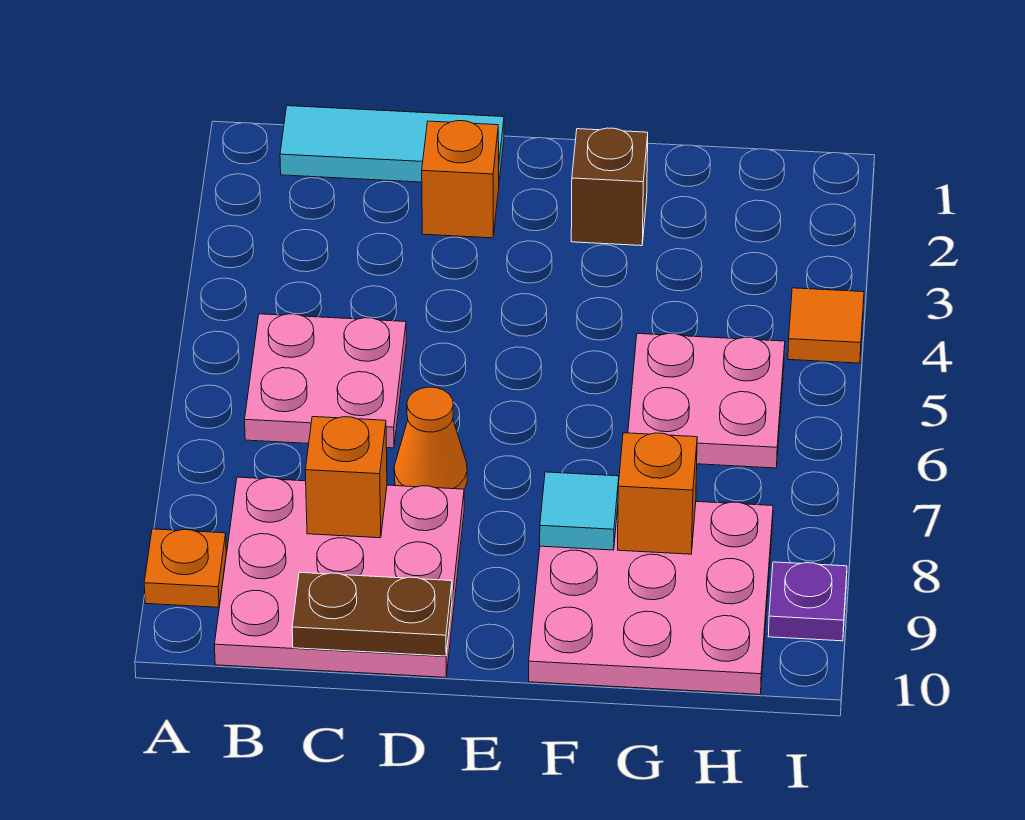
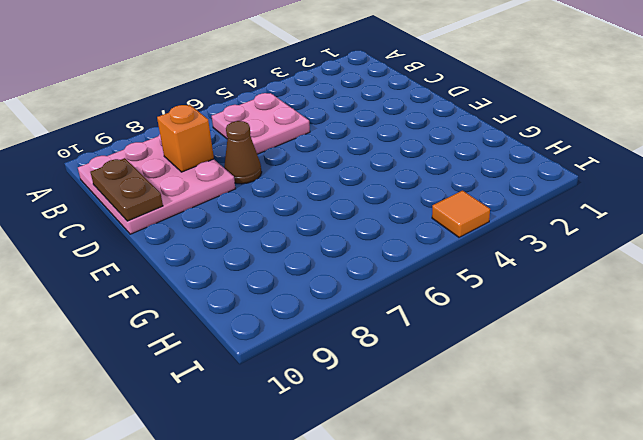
brown 1x1 cone [224,121,262,184] -> orange 1x1 cone [394,387,467,489]
none -> orange 1x1 plate [144,529,226,607]
none -> cyan 1x3 tile [280,106,504,182]
none -> orange 1x1 brick [422,121,499,238]

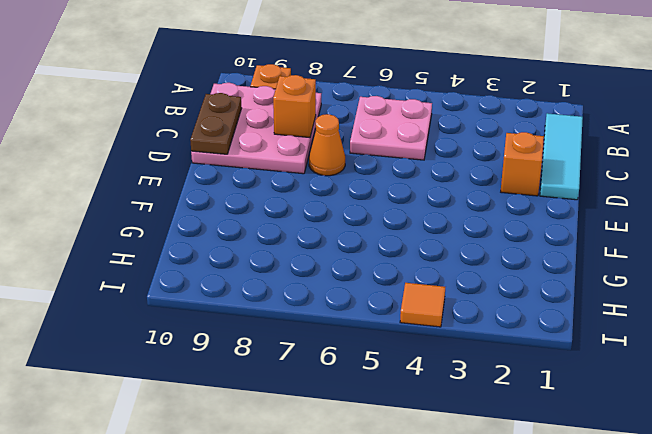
none -> brown 1x1 brick [571,128,648,246]
none -> pink 3x3 plate [529,502,773,694]
none -> pink 2x2 plate [628,334,785,468]

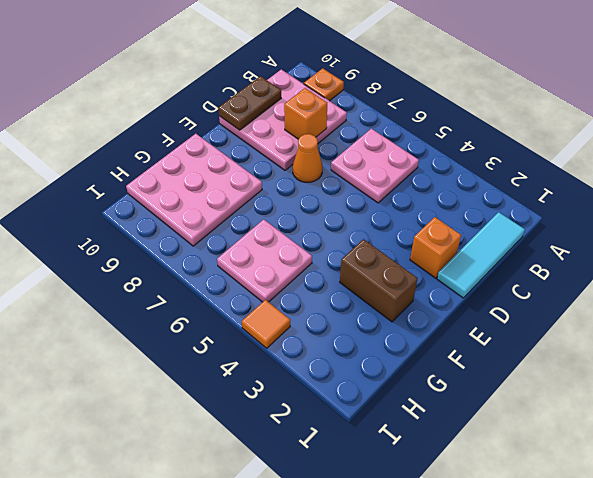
brown 1x2 brick [340,239,418,322] -> brown 1x1 brick [571,128,648,246]
none -> purple 1x1 plate [768,562,847,641]
none -> cyan 1x1 tile [540,472,619,550]
none -> orange 1x1 brick [618,433,697,554]

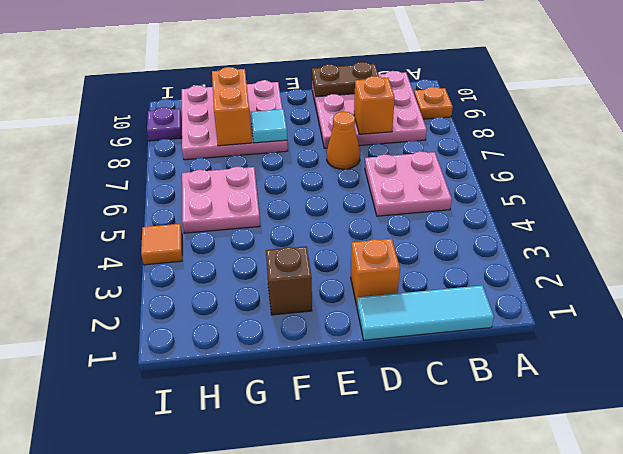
orange 1x2 brick [212,67,252,146] -> orange 1x1 brick [618,433,697,554]

